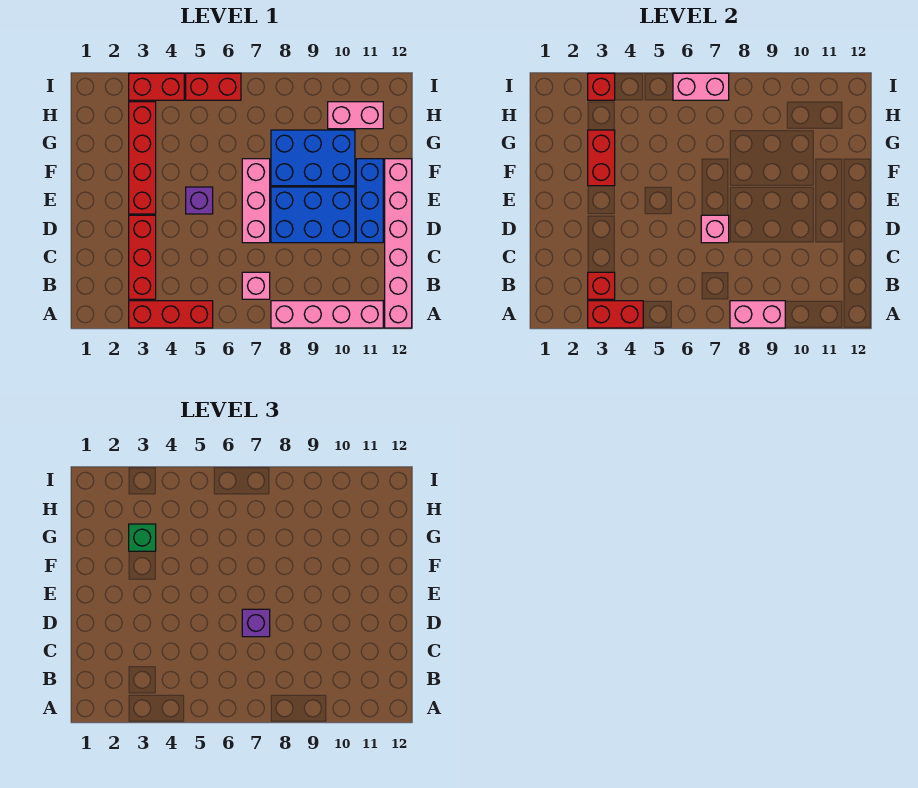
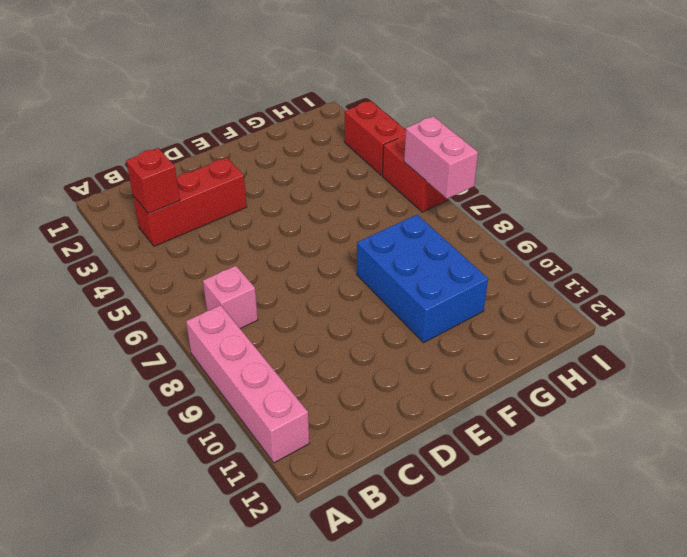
none -> red 1x3 brick [129,301,213,328]
none -> pink 1x6 brick [385,159,412,328]
none -> pink 1x3 brick [242,159,270,243]

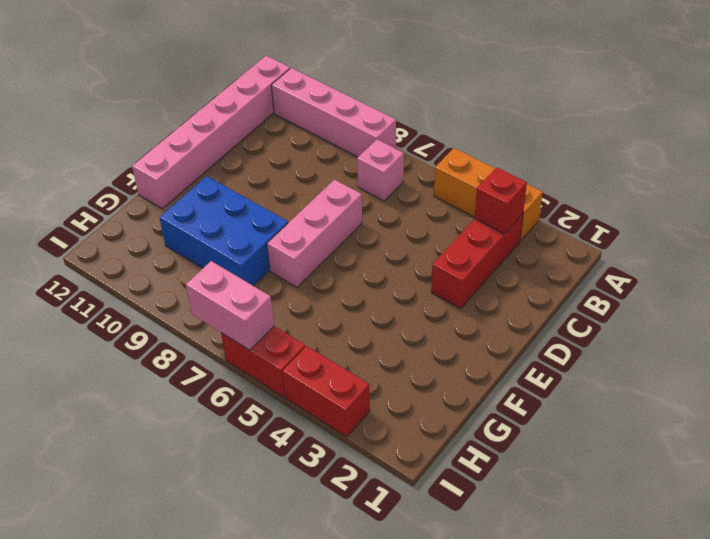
orange 1x3 brick [434,148,543,241] -> red 1x3 brick [129,301,213,328]
none -> blue 2x3 brick [271,187,355,243]
none -> blue 1x3 brick [356,159,383,243]
none -> red 1x4 brick [129,102,156,214]

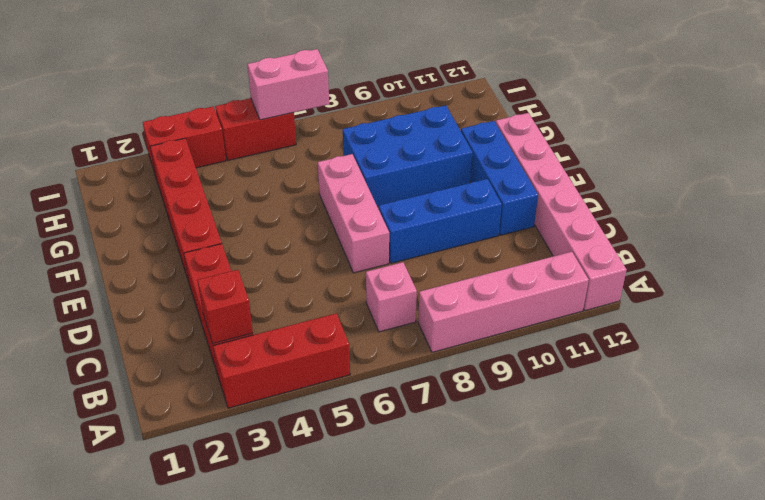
blue 1x3 brick [379,179,502,263] -> blue 2x3 brick [271,187,355,243]
none -> purple 1x1 brick [186,187,213,214]
none -> pink 1x2 brick [328,102,383,129]
none -> red 1x2 brick [588,301,643,328]

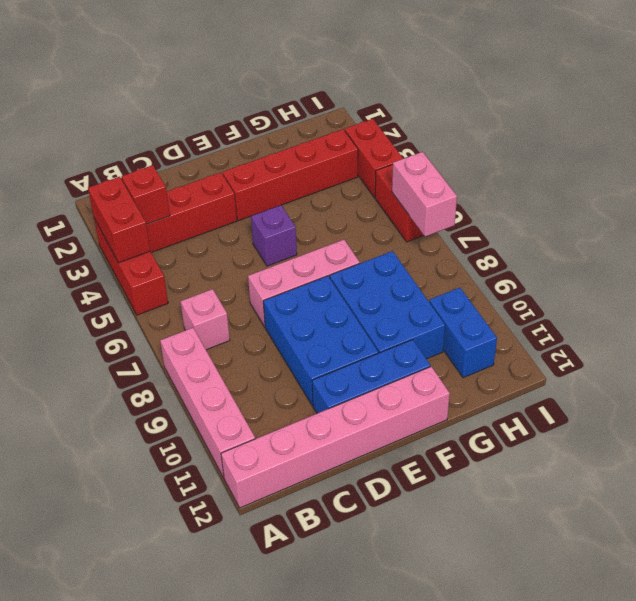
blue 1x2 brick [429,288,497,378] -> pink 1x2 brick [328,102,383,129]
none -> pink 1x2 brick [730,301,785,328]
none -> pink 1x1 brick [701,215,729,243]
none -> red 1x2 brick [588,130,615,186]

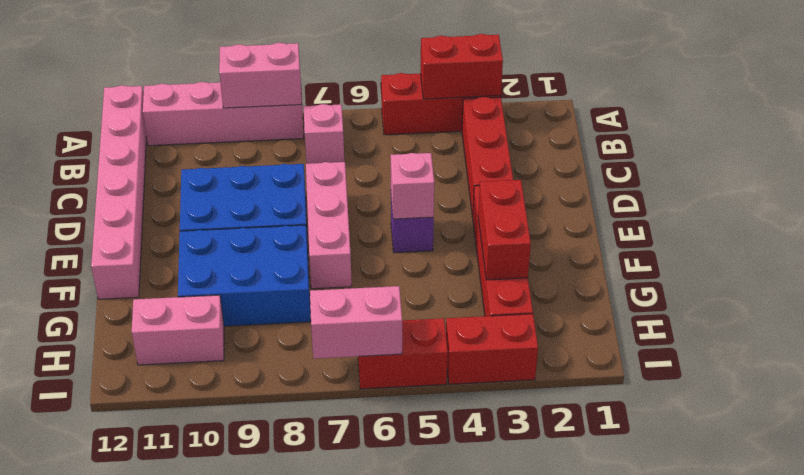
pink 1x1 brick [391,153,434,219] -> pink 1x1 brick moved to [701,215,729,243]
none -> blue 1x3 brick [356,159,383,243]
none -> red 1x1 brick [588,272,615,299]
none -> red 1x1 brick [588,73,615,100]

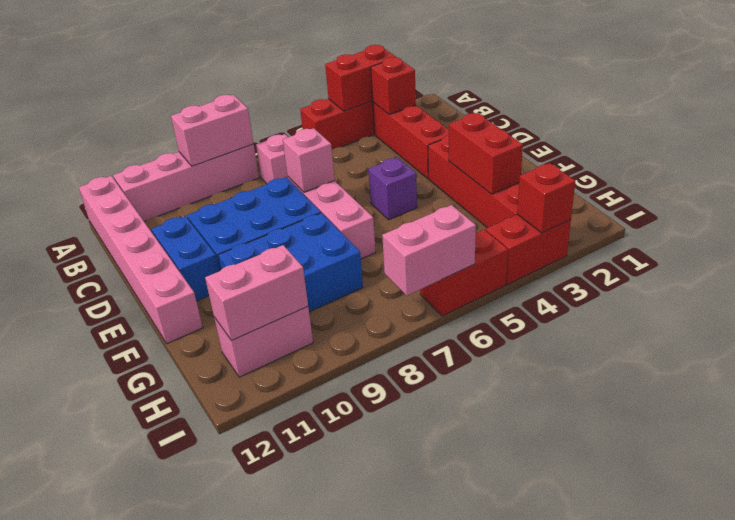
blue 1x2 brick [152,216,219,301] -> blue 1x3 brick [356,159,383,243]
pink 1x2 brick [205,245,308,340] -> none
none -> purple 1x1 brick [242,609,270,637]
none -> green 1x1 brick [129,524,156,551]

